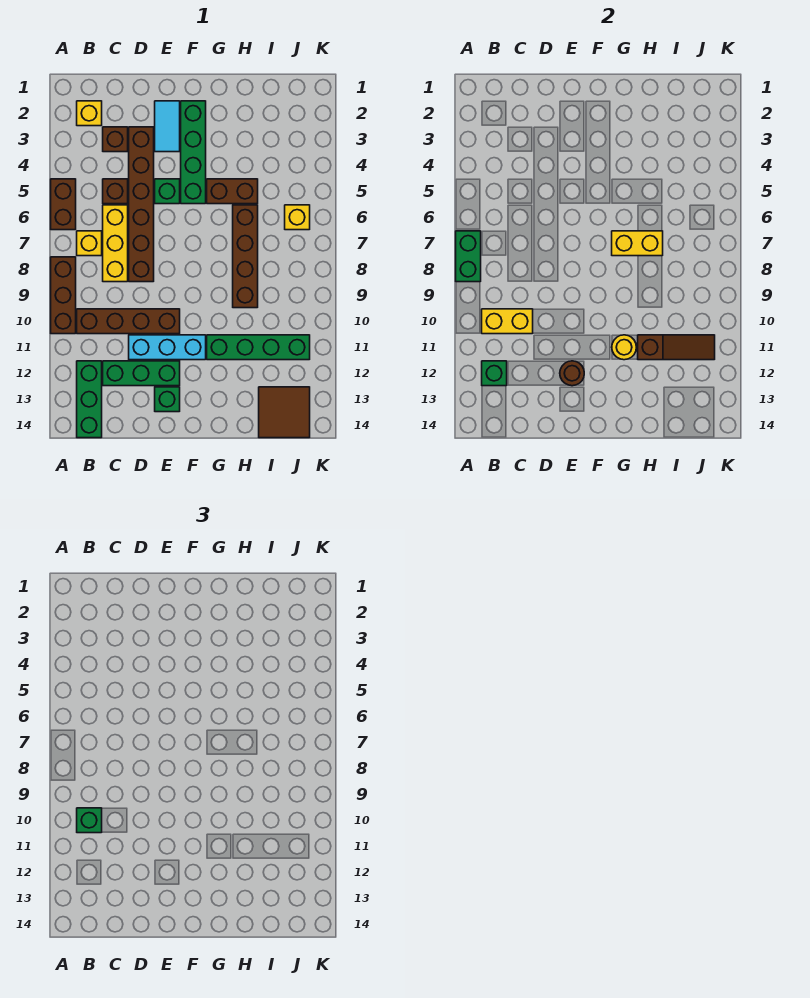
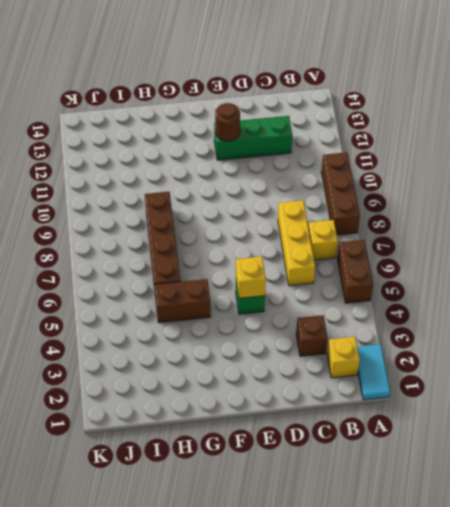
cyan 1x2 tile [357,344,390,400] -> cyan 1x2 tile moved to [155,101,180,152]
yellow 1x1 brick [236,257,266,298] -> yellow 1x1 brick moved to [285,205,310,230]
none -> brown 1x4 brick [77,309,180,334]
none -> green 1x3 brick [77,361,102,438]
none -> brown 1x1 brick [103,179,128,204]

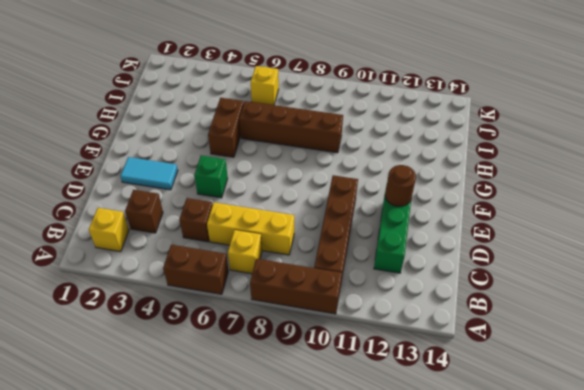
none -> green 1x3 brick [77,361,102,438]
none -> brown 1x6 brick [129,127,154,282]
none -> cyan 1x3 brick [129,335,206,360]

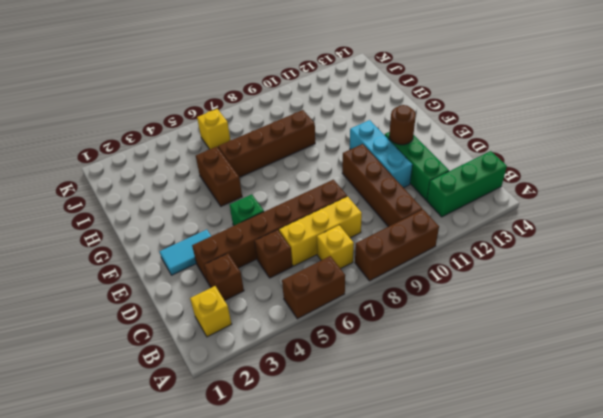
none -> green 1x1 brick [155,387,180,412]
none -> green 1x4 brick [181,101,206,204]
none -> green 1x4 brick [207,335,310,360]

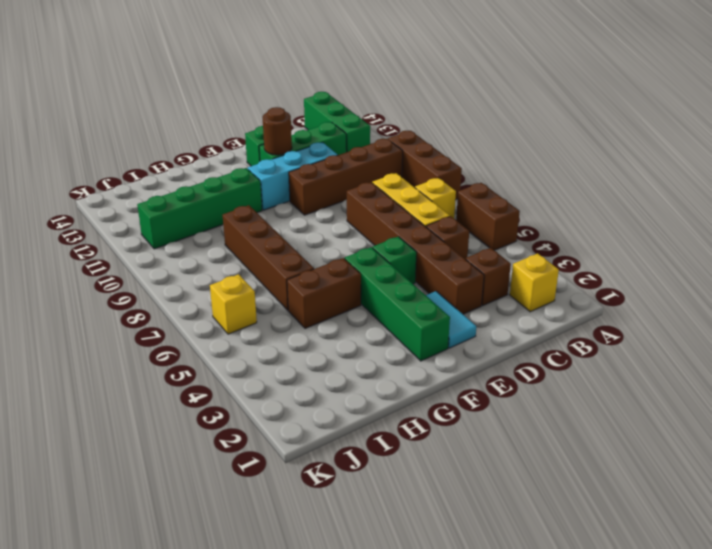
none -> brown 2x2 tile [259,387,310,438]
none -> green 1x2 brick [456,231,481,282]
none -> yellow 1x2 brick [482,309,533,334]

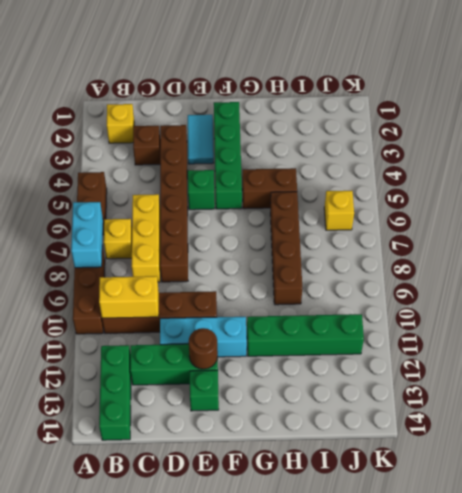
cyan 1x2 brick [71,202,103,268] -> green 1x2 brick [456,231,481,282]
none -> brown 1x1 brick [103,179,128,204]
none -> brown 2x2 tile [259,387,310,438]
none -> green 1x1 brick [482,361,507,386]

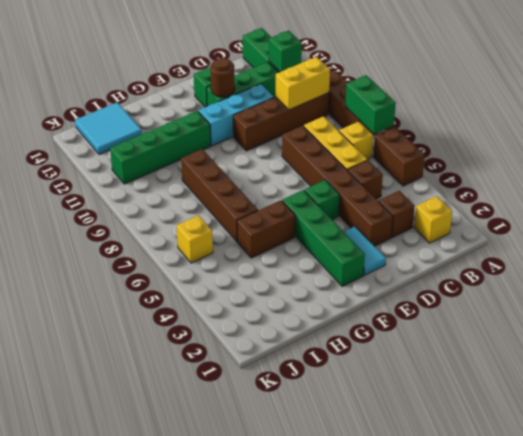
cyan 2x2 tile [75,102,142,155] -> brown 2x2 tile [259,387,310,438]
none -> yellow 1x2 brick [612,231,663,256]
none -> yellow 1x1 round brick [612,335,636,360]
none -> brown 1x3 slope [638,335,715,360]

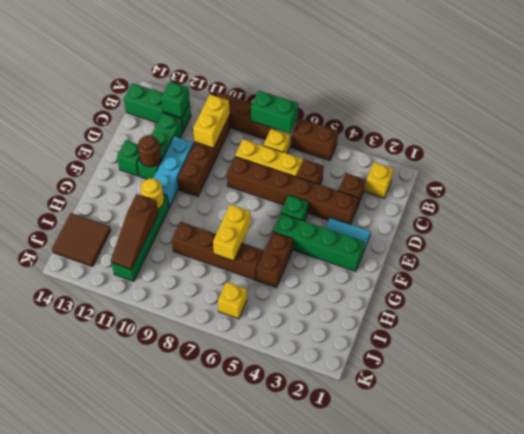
none -> green 1x1 brick [77,808,102,833]

